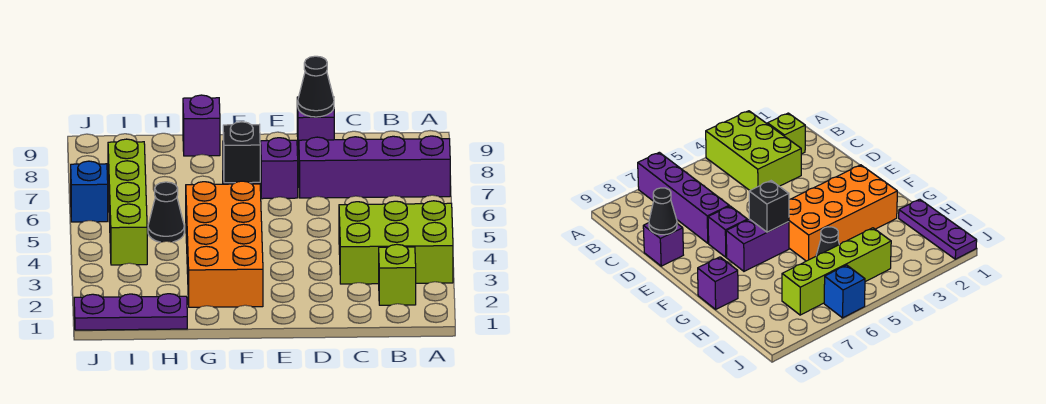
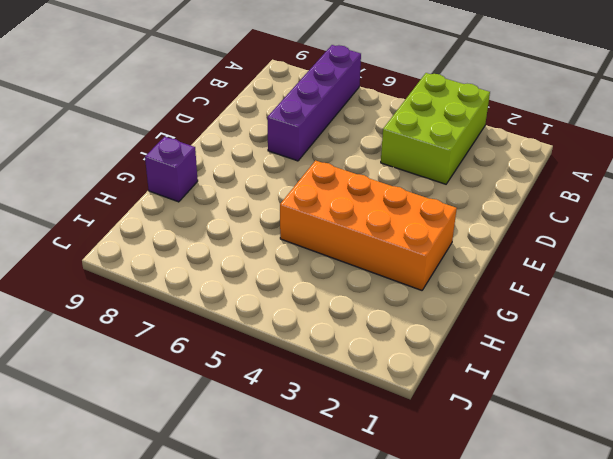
none -> lime 1x1 brick [379,244,416,305]
none -> purple 1x1 brick [297,97,334,155]
none -> purple 1x1 brick [261,138,298,199]

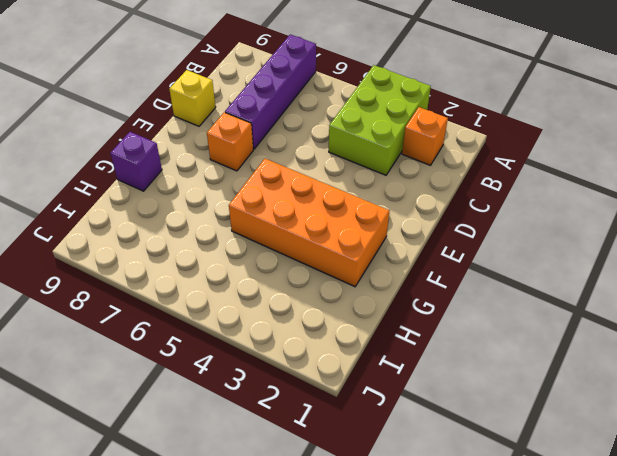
orange 1x1 brick [402,107,448,165] -> lime 1x1 brick [379,244,416,305]
yellow 1x1 brick [169,70,216,126] -> purple 1x1 brick [297,97,334,155]
orange 1x1 brick [207,112,253,171] -> purple 1x1 brick [261,138,298,199]
none -> purple 1x2 brick [726,219,789,271]
none -> purple 1x3 plate [74,294,187,330]
none -> black 1x1 cone [148,182,184,242]

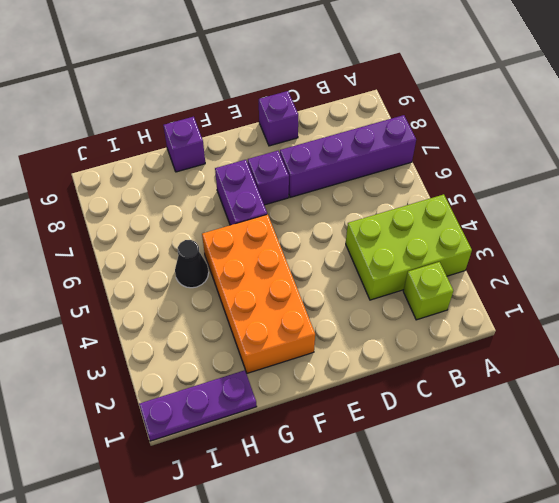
none -> lime 1x4 brick [108,139,147,265]
none -> blue 1x1 brick [71,161,108,222]
none -> black 1x1 cone [298,56,334,117]

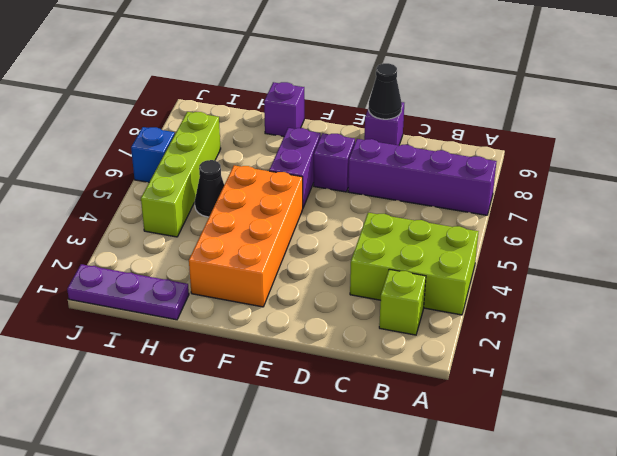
none -> black 1x1 brick [223,122,260,183]

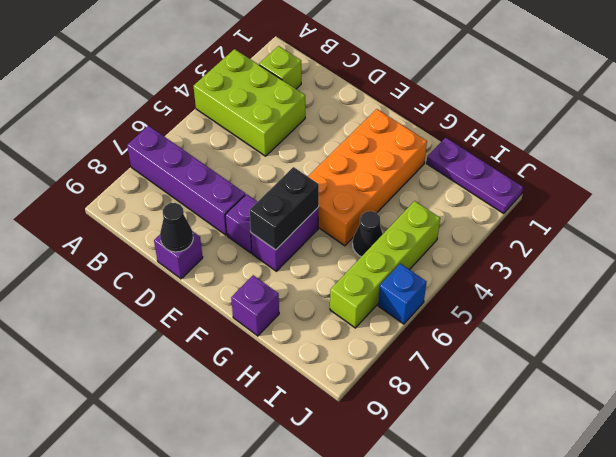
black 1x2 brick [249,167,319,250] -> black 1x1 brick [223,122,260,183]

